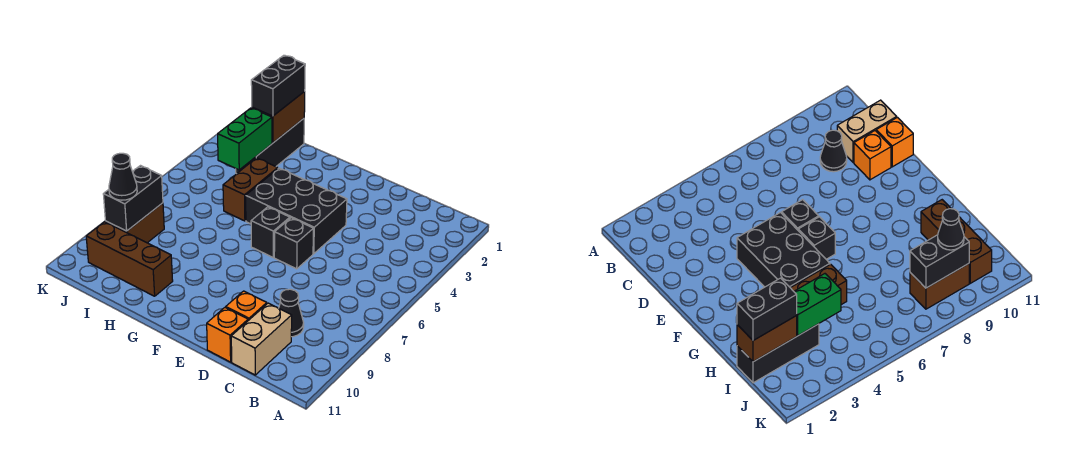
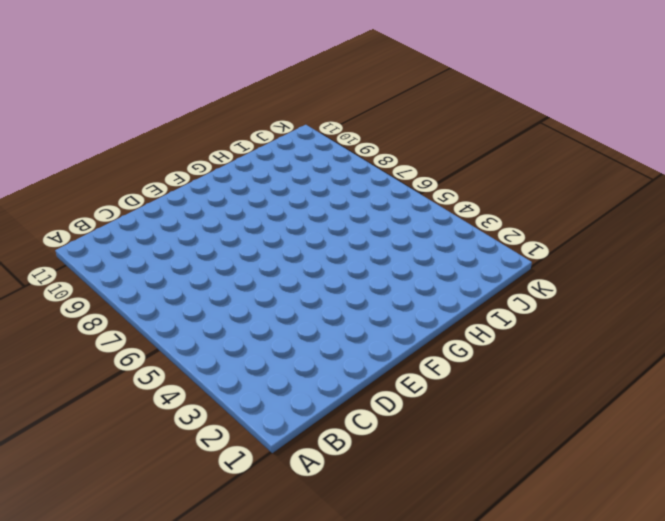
none -> black 1x1 cone [279,289,304,337]
none -> tan 1x2 brick [231,303,292,375]
none -> orange 1x1 brick [226,291,267,320]

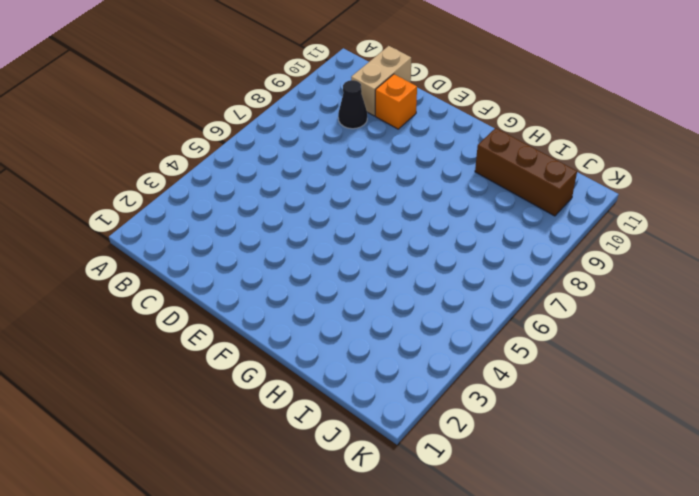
none -> orange 1x1 brick [207,307,248,362]
none -> black 2x3 brick [246,168,347,254]
none -> black 1x1 brick [274,218,314,269]

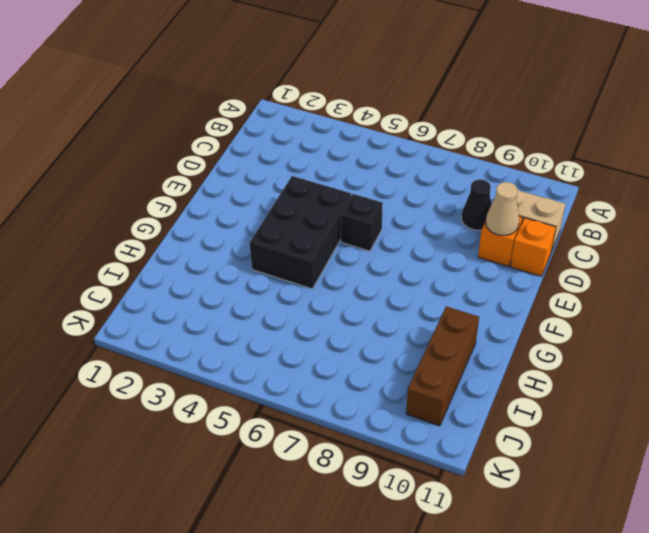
tan 1x1 cone [486,182,519,235] -> none
none -> black 1x1 brick [251,207,290,257]
none -> brown 1x2 brick [223,158,278,221]
none -> black 1x3 brick [236,118,304,174]

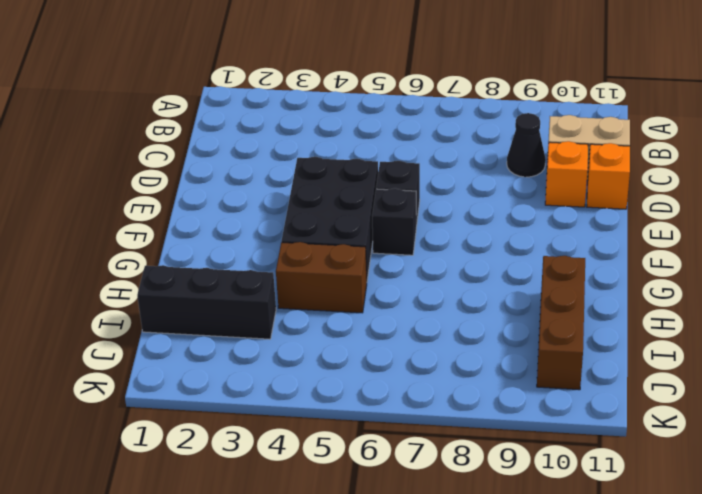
none -> brown 1x2 brick [106,203,164,243]
none -> brown 1x2 brick [252,91,305,143]
none -> green 1x2 brick [218,108,272,170]

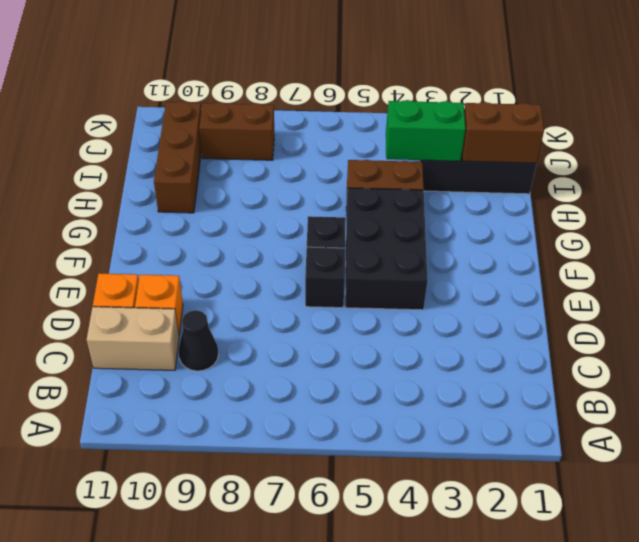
none -> black 1x2 brick [103,166,163,231]
none -> black 1x2 brick [251,55,305,116]
none -> black 1x1 cone [109,153,137,200]

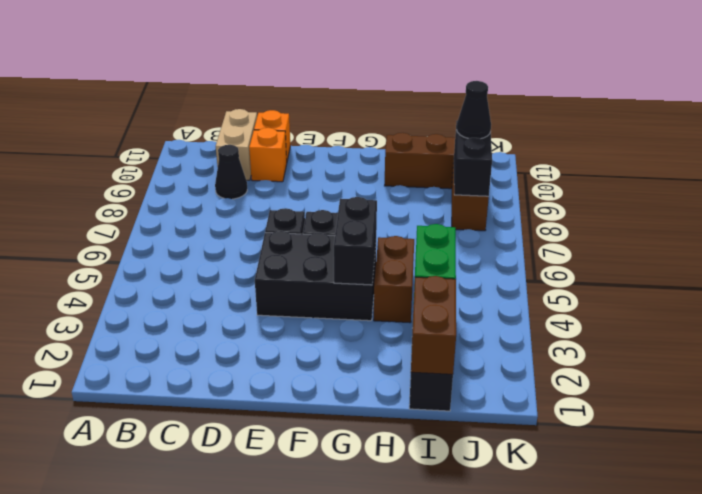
black 1x2 brick [334,197,377,285] -> black 1x2 brick moved to [251,55,305,116]

